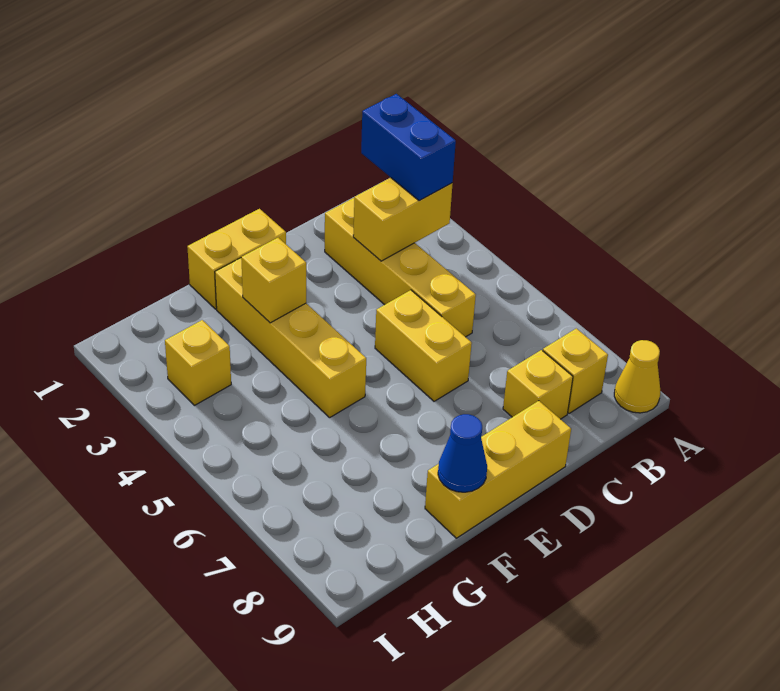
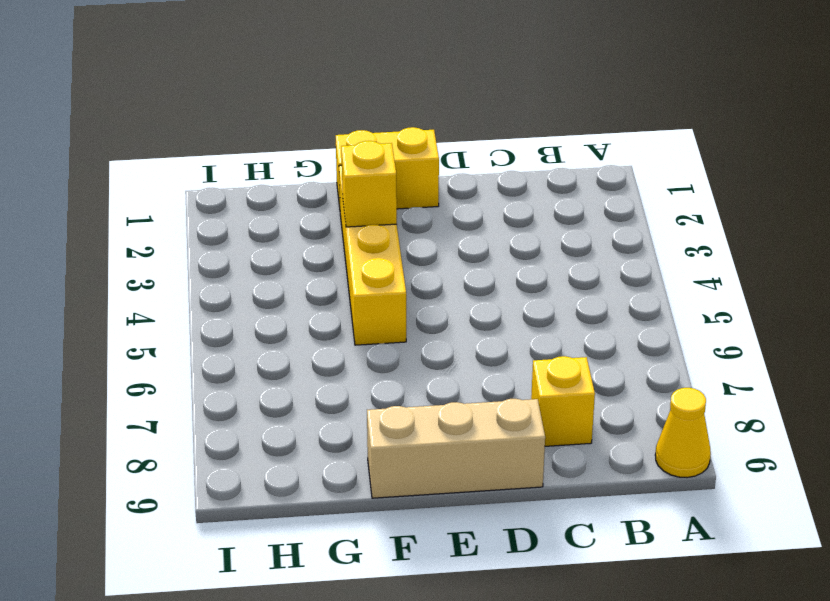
tan 1x3 brick [367,399,545,498] -> yellow 1x3 brick [425,401,571,538]
none -> yellow 1x1 brick [543,328,608,413]
none -> yellow 1x4 brick [325,198,476,337]
none -> yellow 1x2 brick [375,290,472,401]

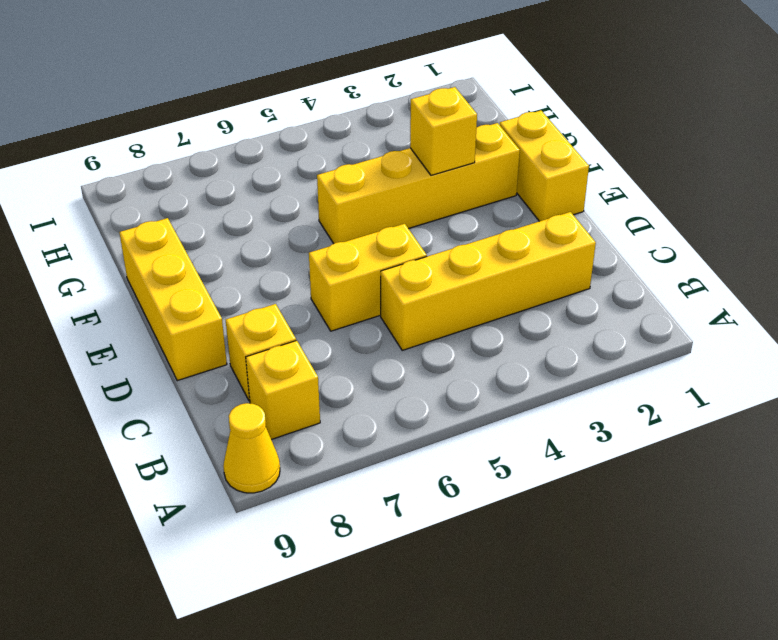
none -> yellow 1x1 brick [165,320,231,405]
none -> yellow 1x2 brick [353,178,453,261]
none -> blue 1x1 cone [438,414,487,492]

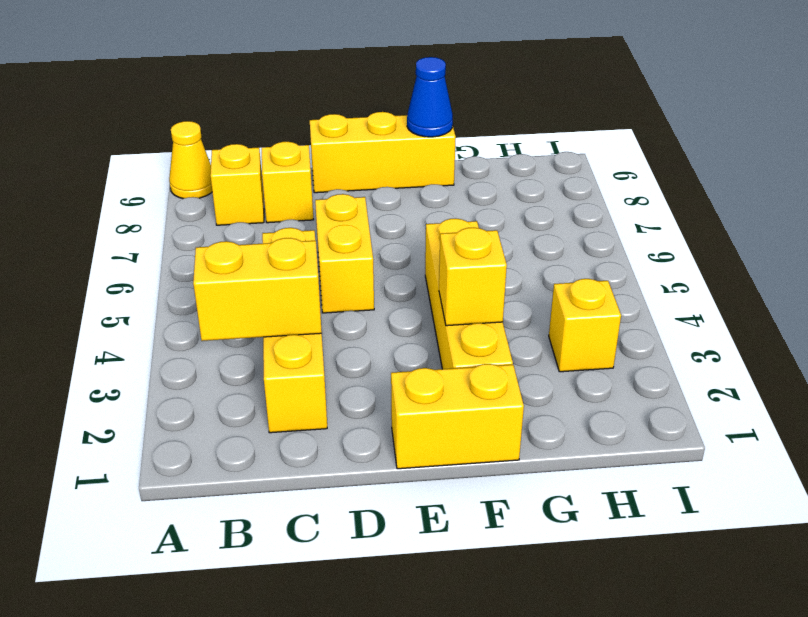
none -> blue 1x2 brick [361,94,456,201]

